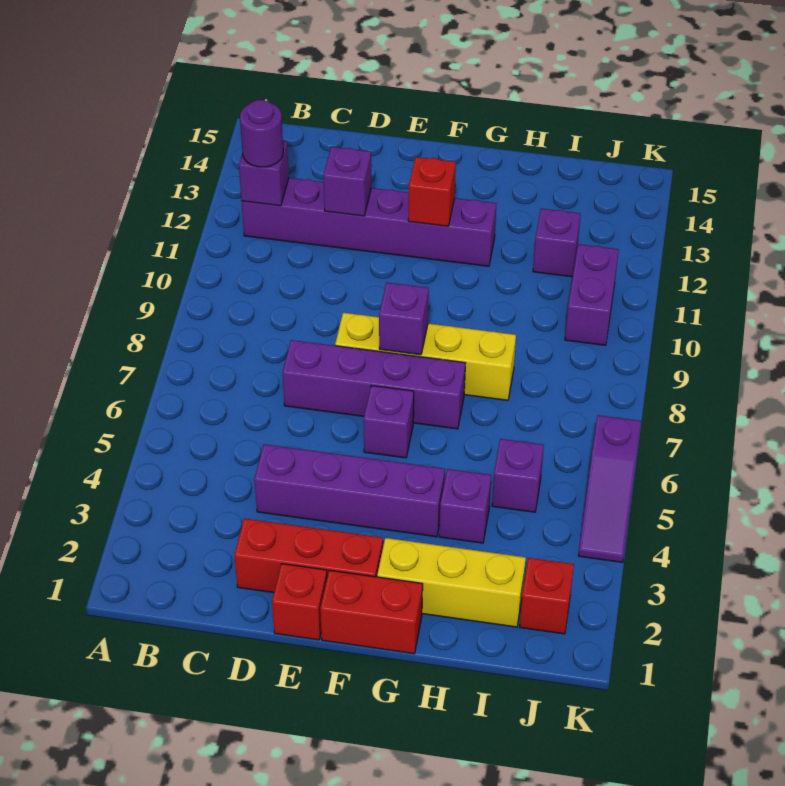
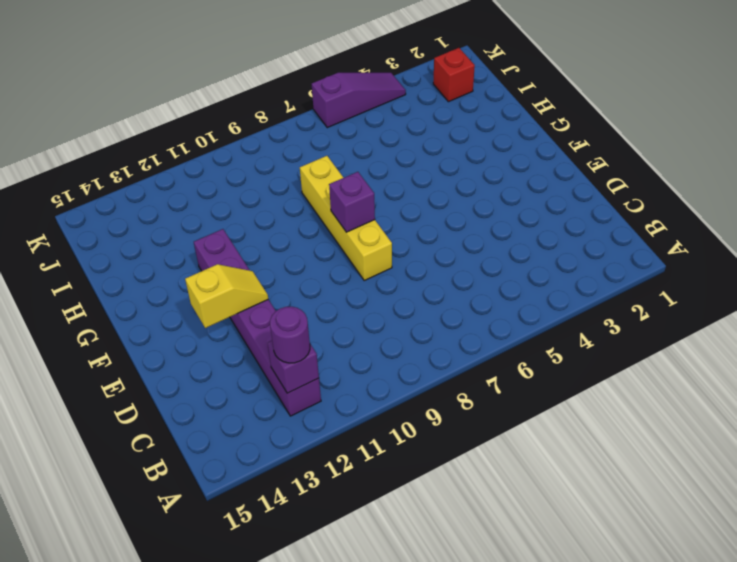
yellow 1x2 slope [185,264,268,328] -> none
none -> red 1x3 brick [234,518,383,593]
none -> purple 1x4 brick [254,444,445,537]
none -> purple 1x4 brick [282,340,465,429]

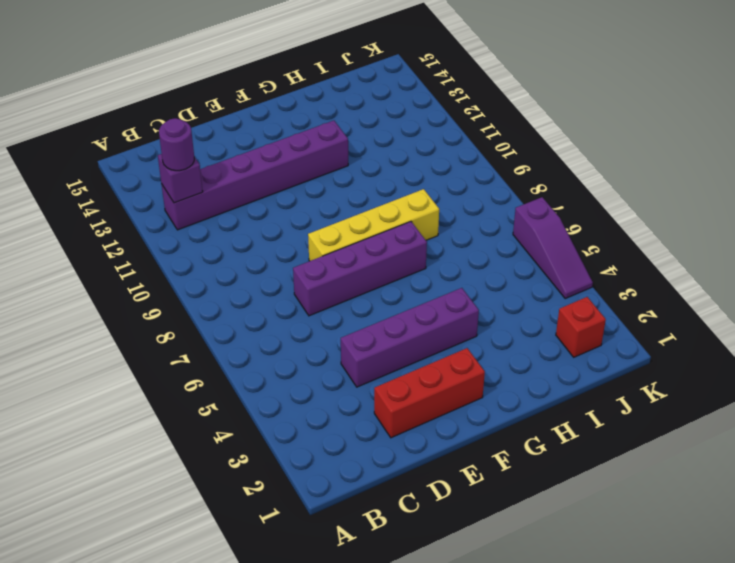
none -> red 1x1 brick [272,564,327,640]
none -> red 1x2 brick [320,570,423,654]
none -> purple 1x1 brick [364,386,414,458]

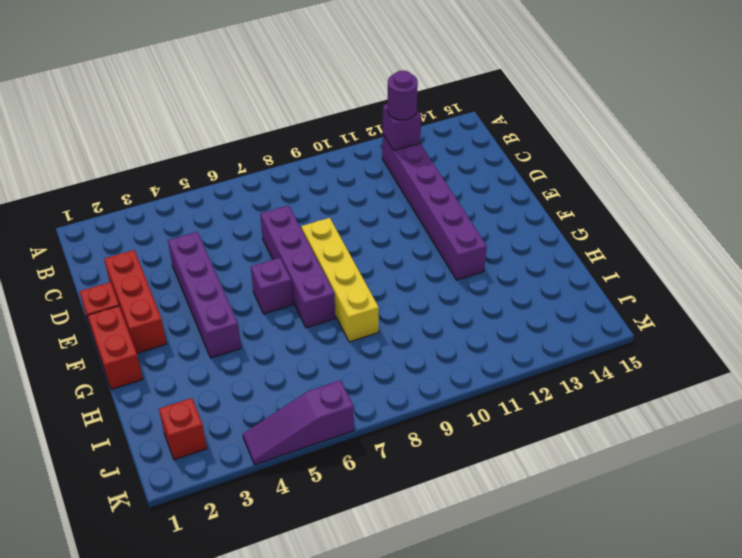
none -> yellow 1x3 brick [377,538,526,627]
none -> purple 1x1 brick [439,469,491,543]
none -> purple 1x1 brick [492,439,544,512]

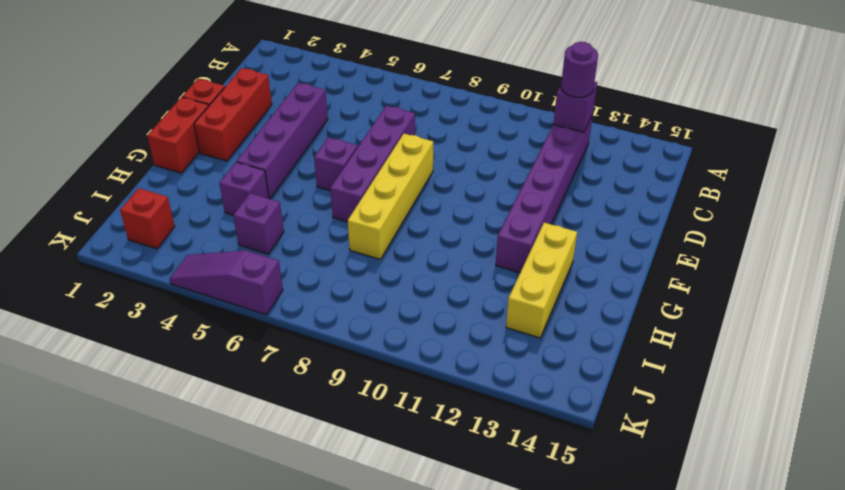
yellow 1x3 brick [506,223,577,338] -> yellow 1x3 brick moved to [377,538,526,627]
none -> purple 1x1 brick [533,209,581,277]
none -> purple 1x2 brick [565,244,619,345]
none -> purple 1x1 brick [323,147,371,216]

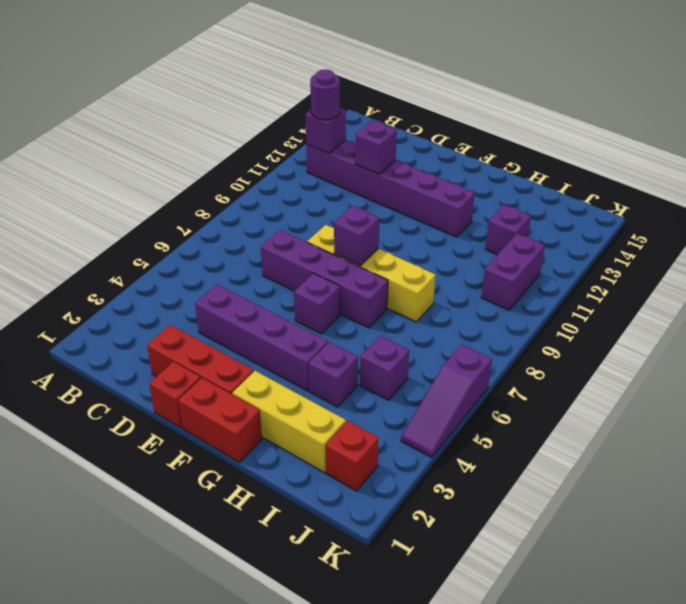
none -> red 1x1 brick [408,157,456,226]

